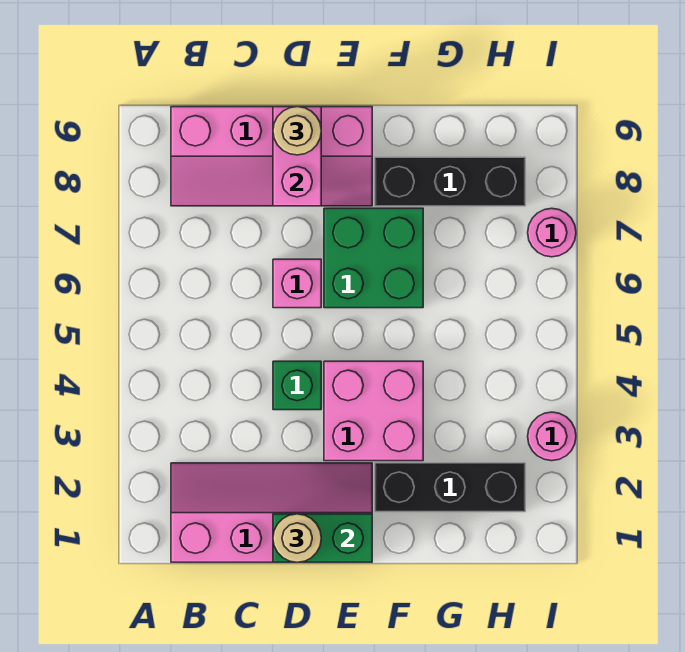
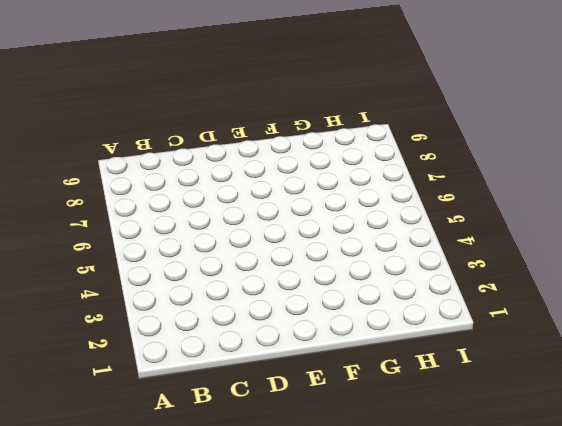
none -> pink 2x4 slope [171,463,372,562]
none -> pink 2x4 slope [171,107,372,206]
none -> green 1x1 brick [273,361,321,410]

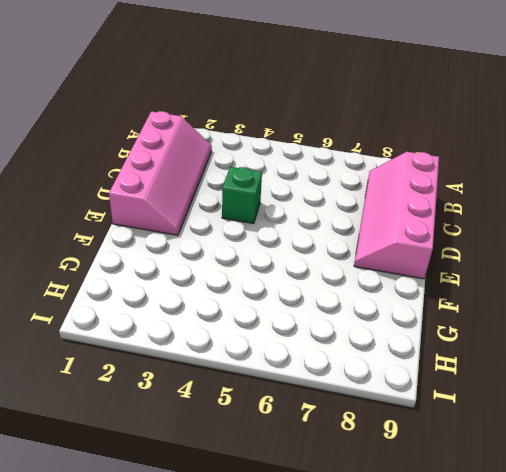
none -> pink 1x1 brick [273,259,321,308]
none -> pink 2x2 brick [324,361,423,461]
none -> green 2x2 brick [324,208,423,308]

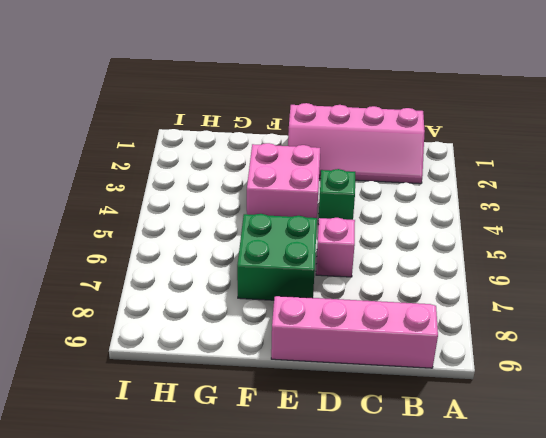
none -> black 1x3 brick [375,463,525,512]
none -> black 1x3 brick [375,157,525,206]
none -> pink 1x1 round brick [528,412,576,461]

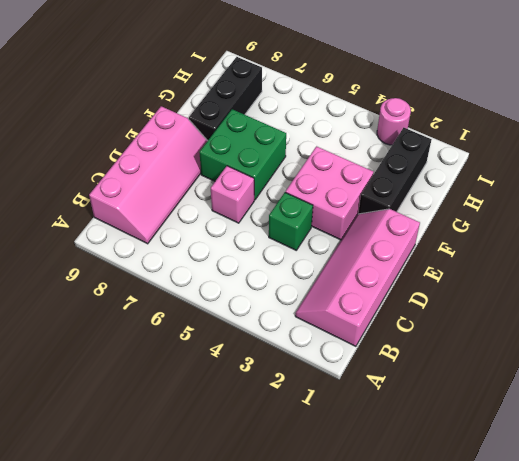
none -> pink 1x1 round brick [528,208,576,257]
none -> green 1x2 brick [273,514,372,562]
none -> pink 1x2 brick [273,107,321,206]

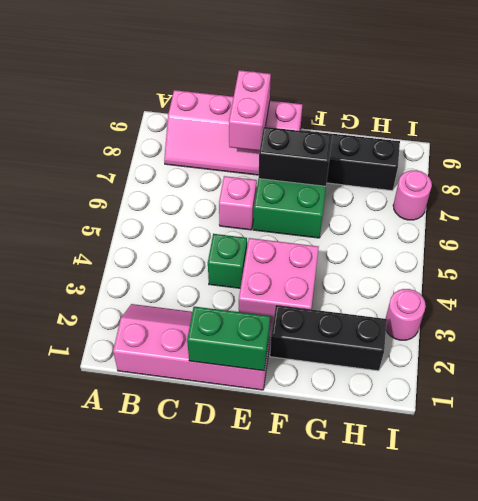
black 1x2 brick [259,127,332,186] -> none
none -> tan 1x1 round brick [273,514,321,562]
none -> tan 1x1 round brick [273,107,321,155]

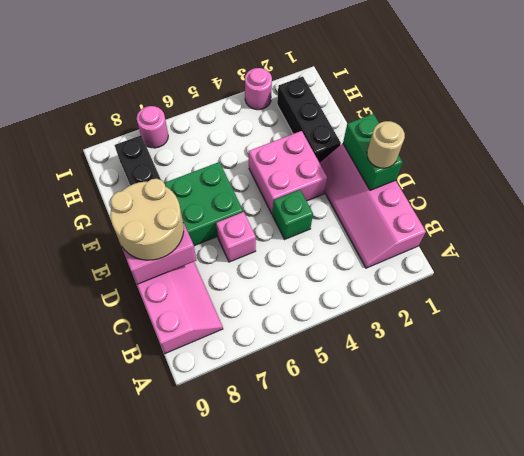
tan 2x2 round brick [110,179,184,260] -> tan 1x1 round brick [273,107,321,155]

